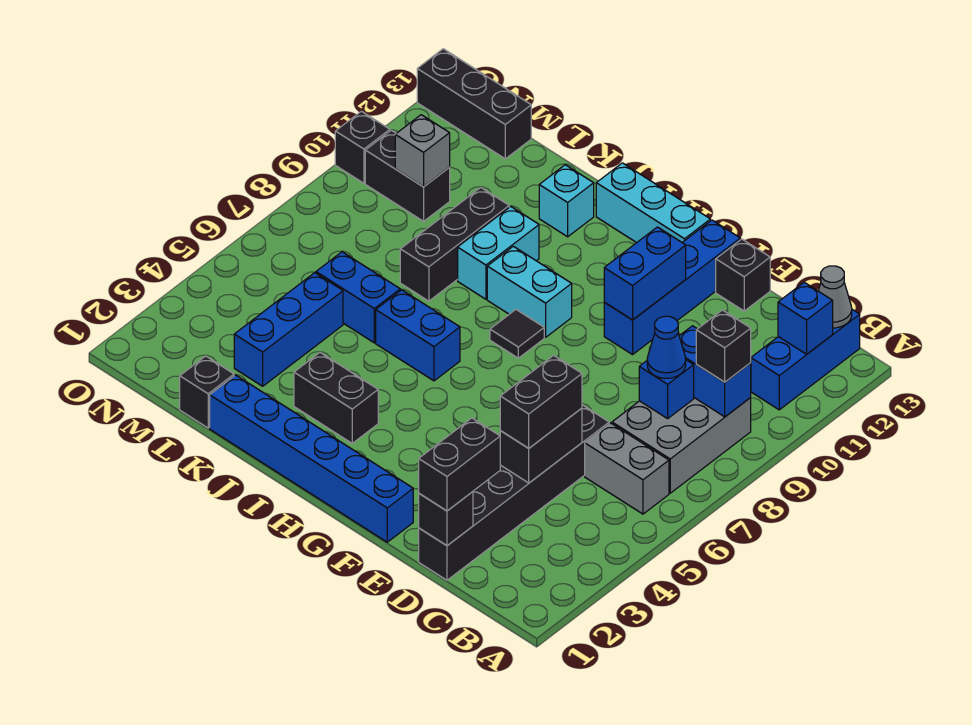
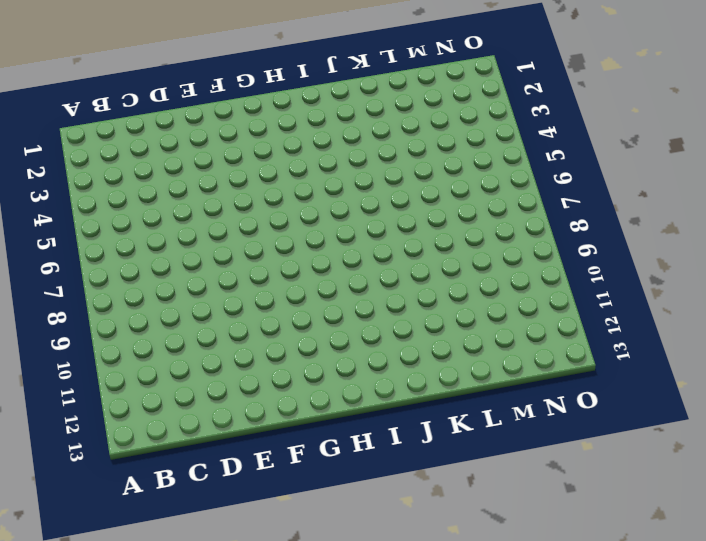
none -> grey 1x2 brick [585,423,669,514]
none -> grey 2x3 brick [612,398,751,493]
none -> blue 1x3 brick [751,310,860,410]
none -> black 1x6 brick [419,405,609,580]

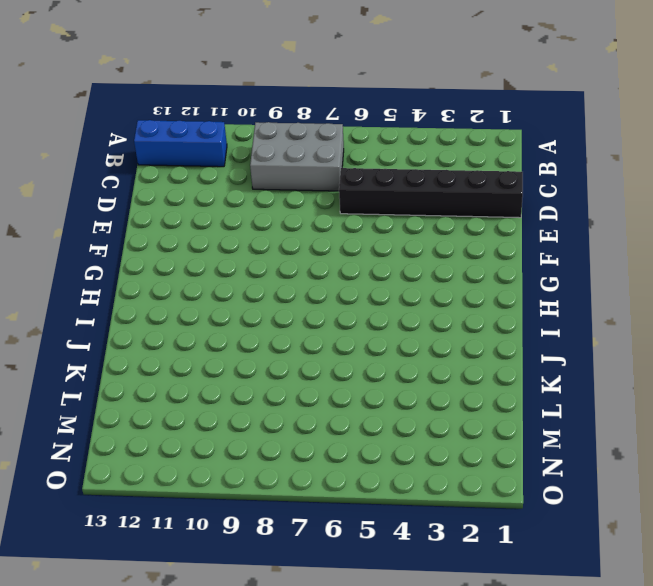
none -> grey 1x2 brick [585,423,669,514]
none -> black 1x1 brick [716,239,770,311]
none -> blue 1x6 brick [210,375,413,542]
none -> blue 1x4 brick [604,220,740,355]

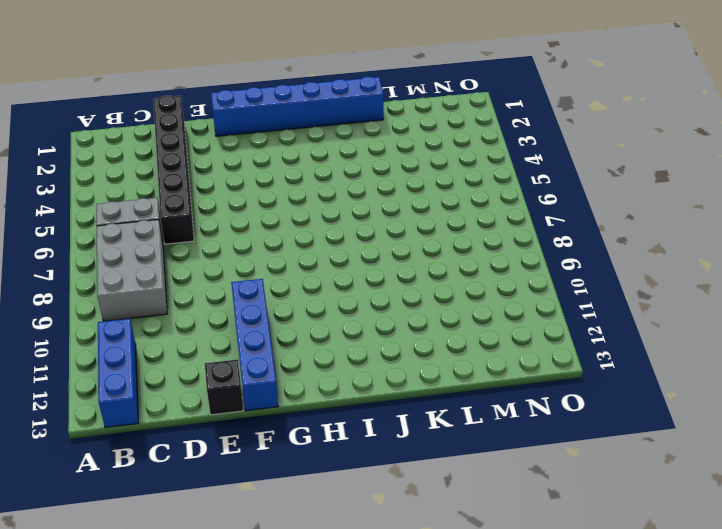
none -> cyan 1x3 brick [596,163,710,243]
none -> black 1x1 tile [490,310,544,358]
none -> cyan 1x2 brick [487,246,572,337]
none -> black 1x2 brick [294,353,378,443]

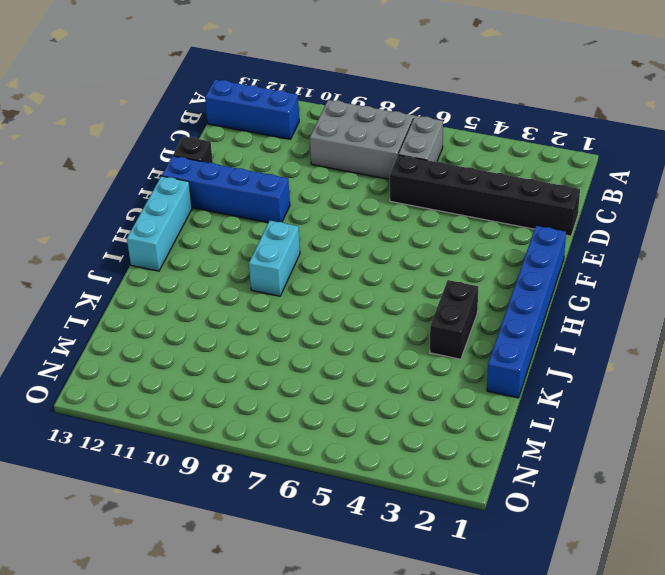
none -> black 1x1 tile [490,310,544,358]
none -> blue 1x2 brick [376,290,460,381]
none -> cyan 1x2 brick [458,207,539,299]
none -> cyan 1x1 brick [539,165,594,237]

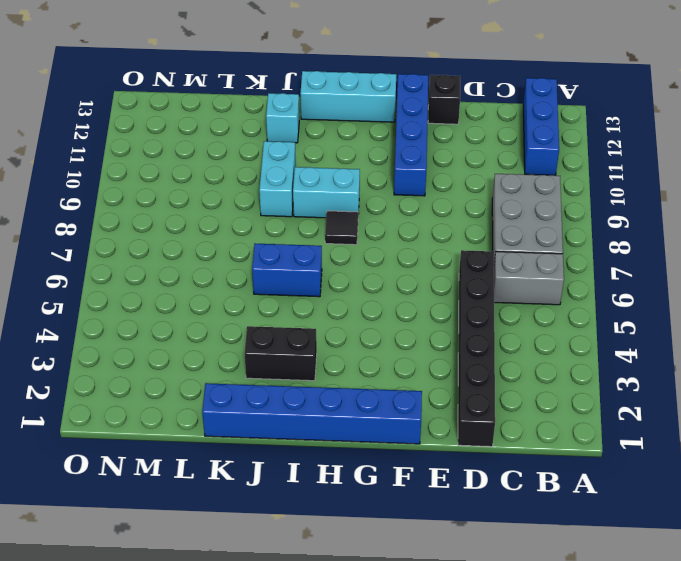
none -> blue 1x2 brick [316,252,400,343]
none -> black 1x3 brick [400,188,509,301]
none -> black 1x1 brick [180,356,234,428]
none -> blue 1x3 brick [234,273,343,386]

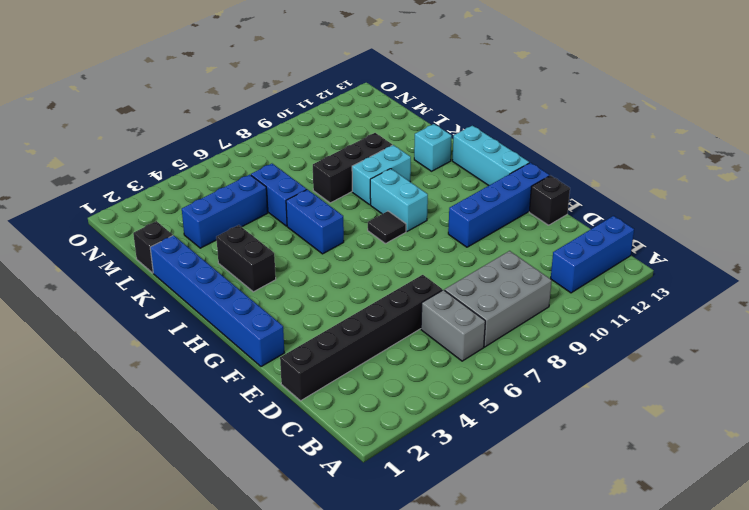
none -> black 1x2 brick [365,130,450,221]
none -> black 1x3 brick [417,49,531,159]
none -> black 1x1 brick [335,111,390,183]
none -> blue 1x2 brick [679,326,751,417]

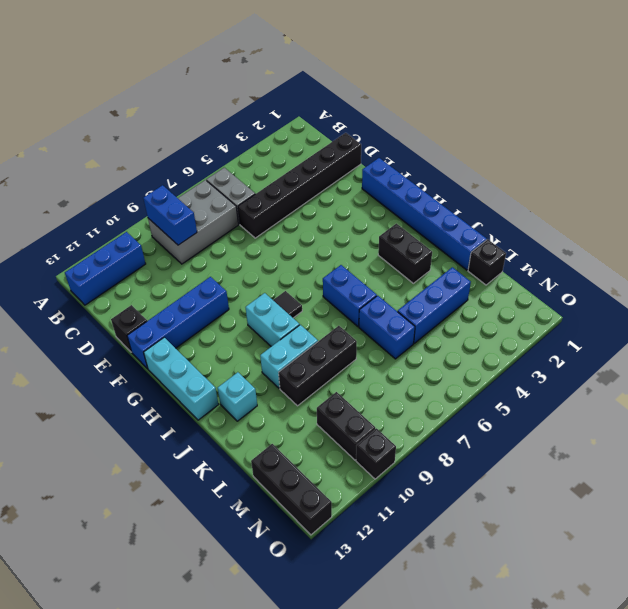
none -> blue 1x1 brick [778,282,833,354]
none -> grey 1x1 cone [818,266,852,328]
none -> blue 1x1 brick [639,360,694,419]
none -> black 1x1 brick [419,492,473,546]

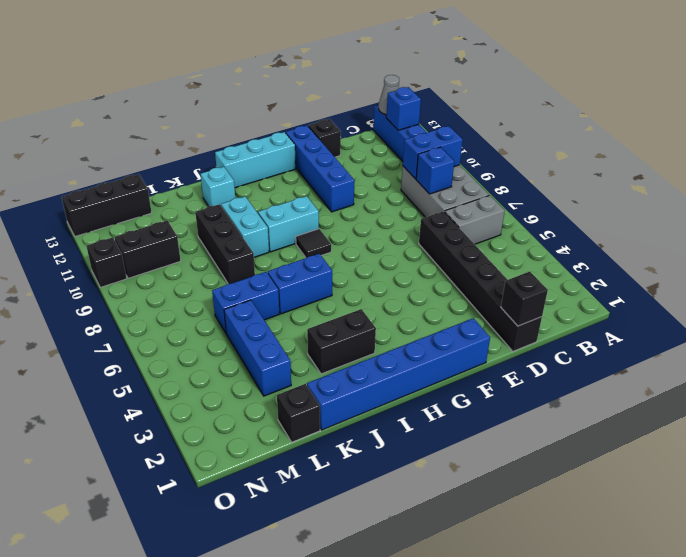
none -> black 1x2 brick [500,408,582,483]
none -> blue 1x2 brick [604,227,686,320]
none -> grey 1x1 brick [395,115,450,187]
none -> black 1x1 brick [696,310,751,382]

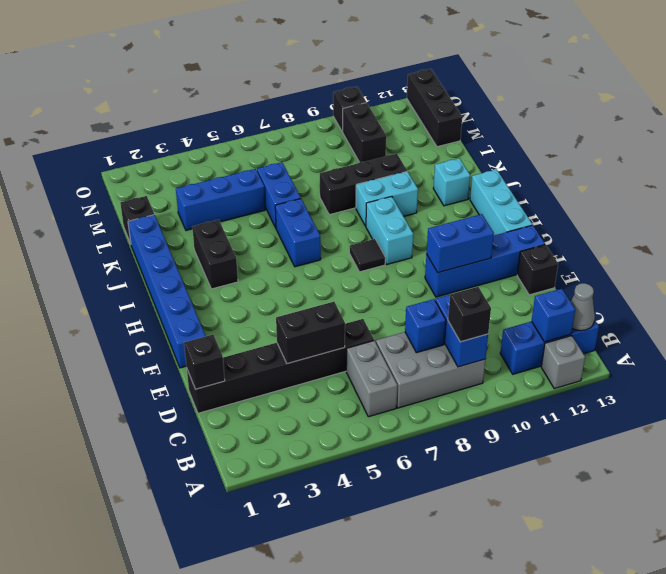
grey 1x1 brick [541,336,585,389] -> grey 1x1 brick moved to [395,115,450,187]
none -> blue 1x1 cone [647,316,686,379]
none -> black 1x2 brick [419,418,500,511]
none -> black 1x2 brick [500,355,582,448]

